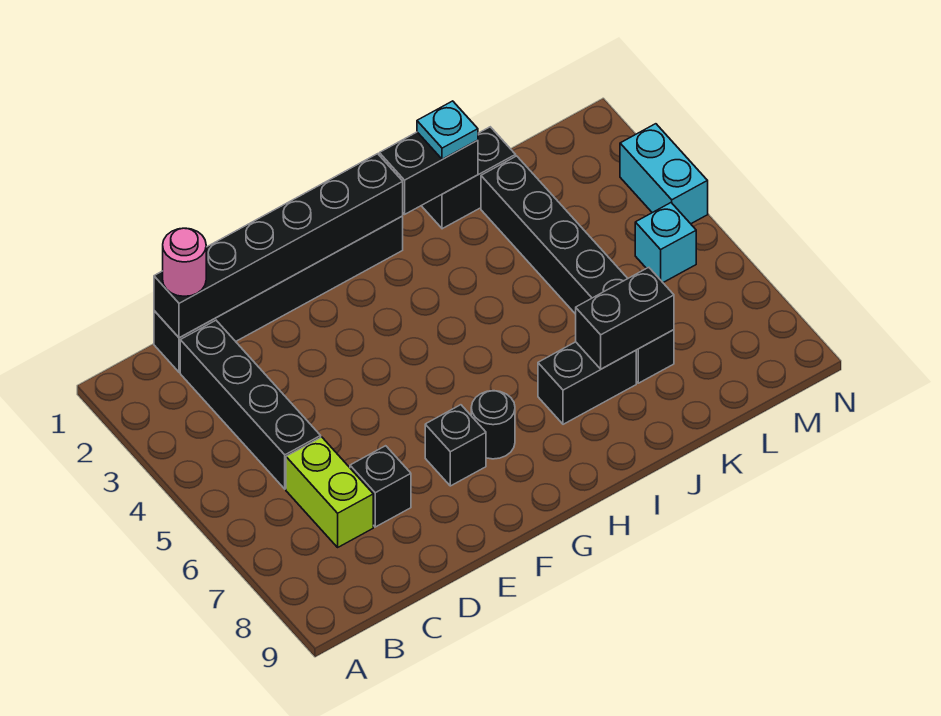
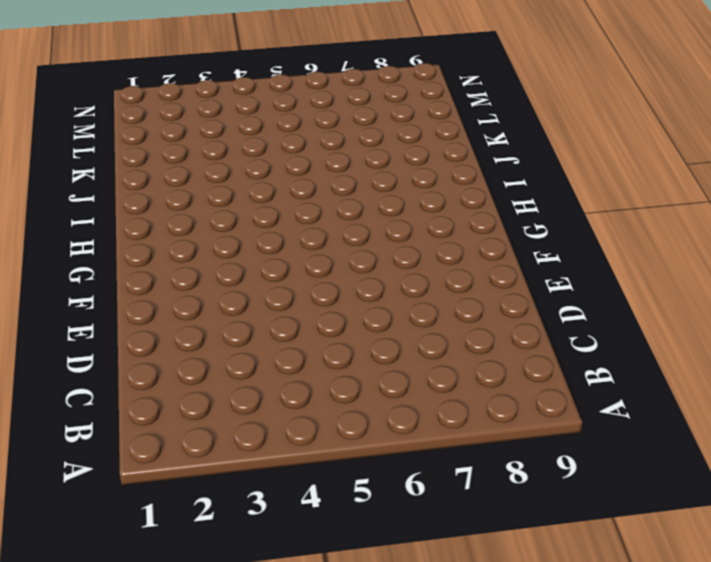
none -> black 1x6 brick [154,216,403,372]
none -> black 1x4 brick [180,320,321,489]
none -> lime 1x2 brick [286,437,373,547]

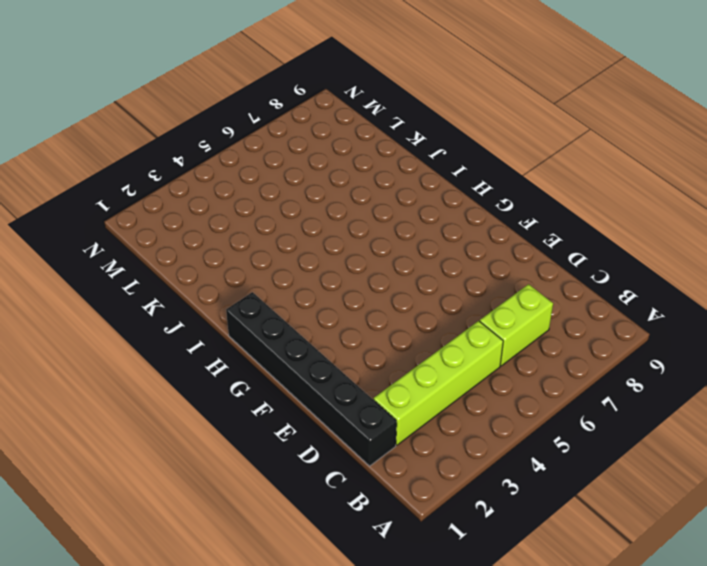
lime 1x4 brick [374,321,503,445] -> black 1x4 brick [180,320,321,489]
none -> black 1x1 brick [350,446,411,527]
none -> black 1x1 brick [425,405,486,486]
none -> black 1x1 round brick [471,391,515,459]

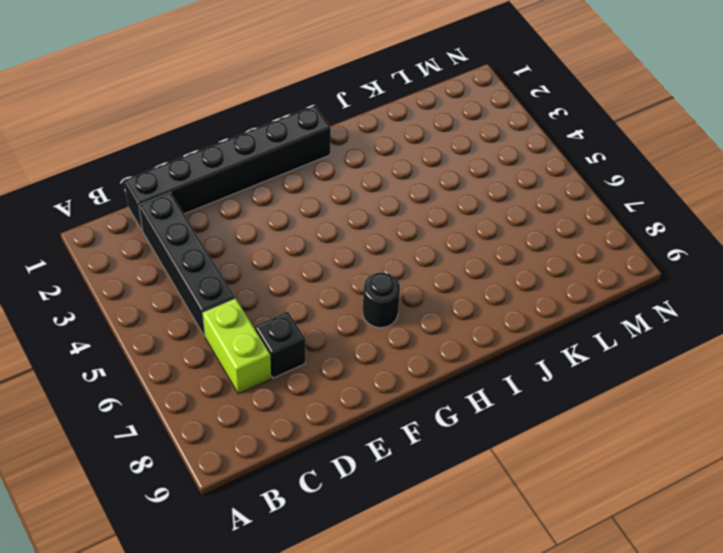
none -> black 1x1 brick [425,405,486,486]
none -> black 1x2 brick [538,342,636,424]
none -> black 1x2 brick [421,127,516,229]

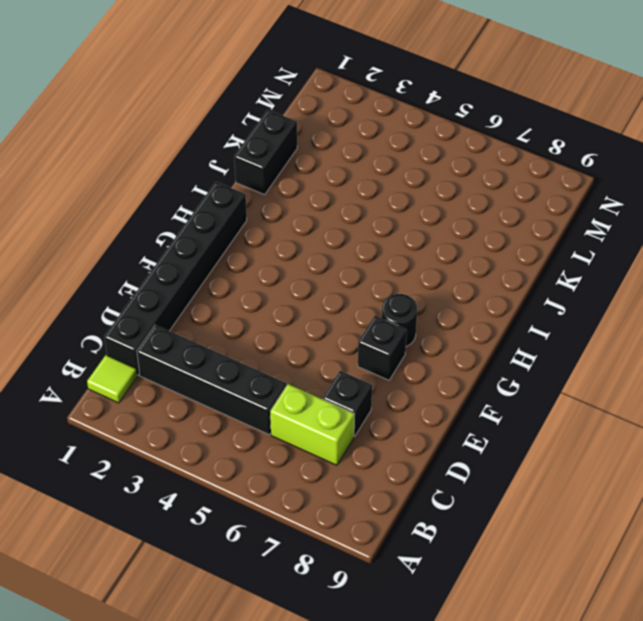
lime 1x1 tile [87,355,137,403] -> none
none -> black 1x2 brick [538,342,636,424]
none -> black 1x6 brick [481,156,674,383]
none -> cyan 1x1 brick [635,203,696,282]

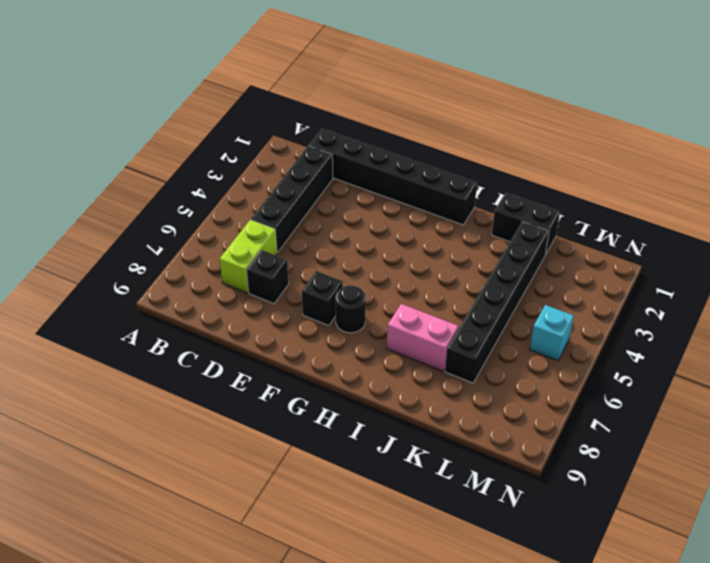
pink 1x2 brick [387,304,458,371] -> black 1x2 brick [538,342,636,424]
none -> cyan 1x2 brick [620,124,708,224]
none -> black 1x6 brick [154,154,403,338]
none -> black 1x2 brick [379,132,478,214]

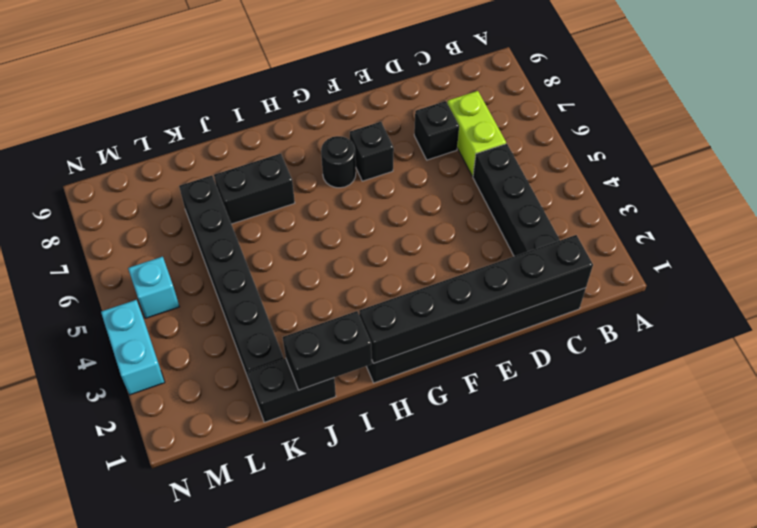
none -> black 1x2 brick [576,267,674,369]
none -> pink 1x1 round brick [163,228,206,296]
none -> cyan 1x1 plate [417,101,478,159]

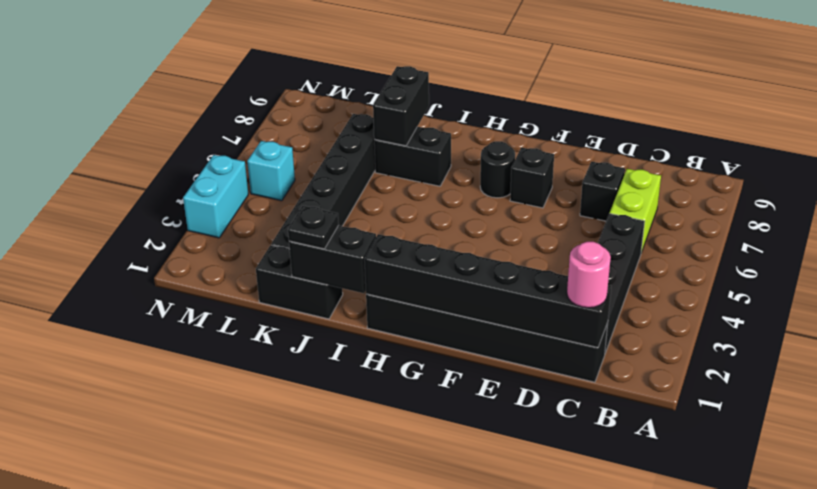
black 1x1 plate [288,206,339,249] -> cyan 1x1 plate [417,101,478,159]
black 1x2 brick [373,66,429,146] -> black 1x2 brick turned to [576,267,674,369]

